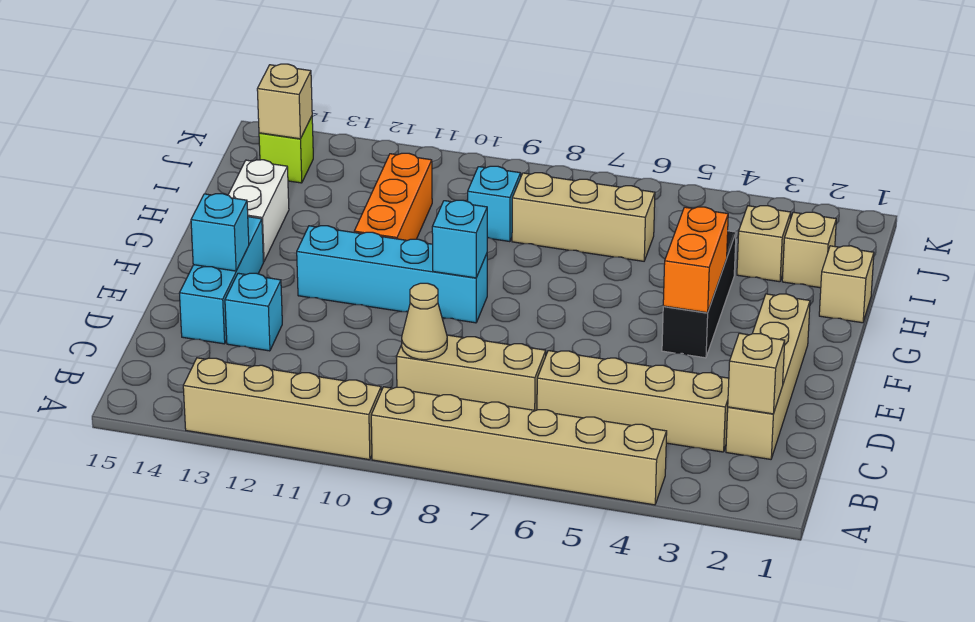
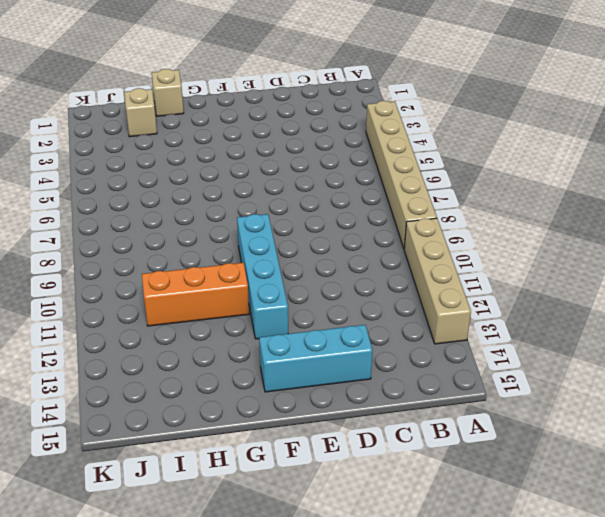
none -> tan 1x4 brick [726,294,810,459]
none -> tan 1x4 brick [537,351,729,452]
none -> tan 1x3 brick [396,335,546,411]

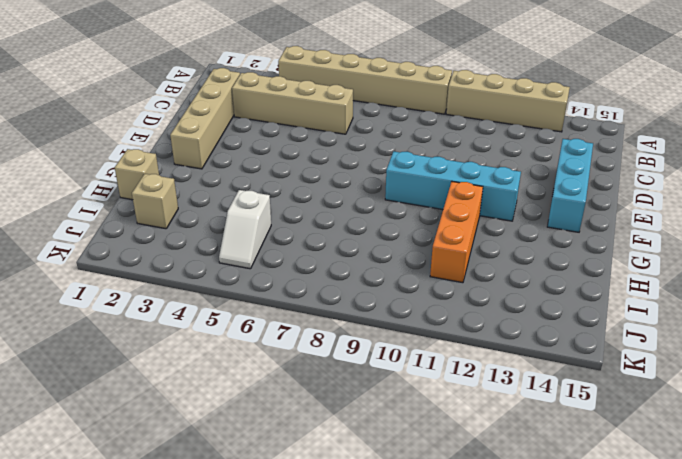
white 1x2 slope [219,190,271,269] -> none
none -> tan 1x3 brick [396,335,546,411]
none -> cyan 1x1 brick [225,273,282,351]
none -> black 1x3 brick [662,231,736,358]

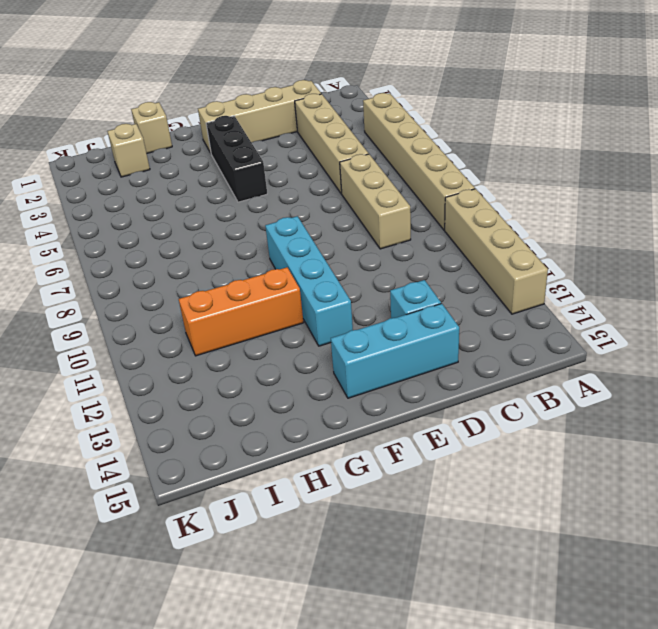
black 1x3 brick [206,116,267,202] -> black 1x3 brick turned to [662,231,736,358]
none -> white 1x2 brick [228,160,289,262]
none -> tan 1x1 brick [737,206,791,282]
none -> tan 1x3 brick [512,173,655,261]

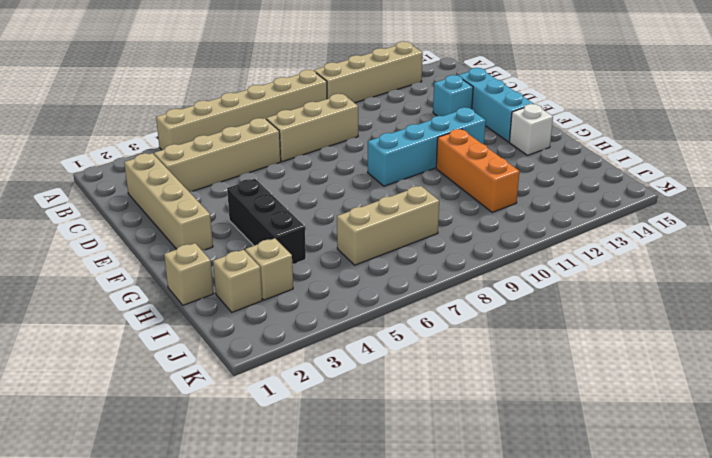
white 1x1 brick [509,104,553,155] -> white 1x2 brick [228,160,289,262]
none -> cyan 1x1 brick [468,166,521,242]
none -> lime 1x1 brick [259,116,313,183]
none -> tan 1x1 brick [728,333,785,414]

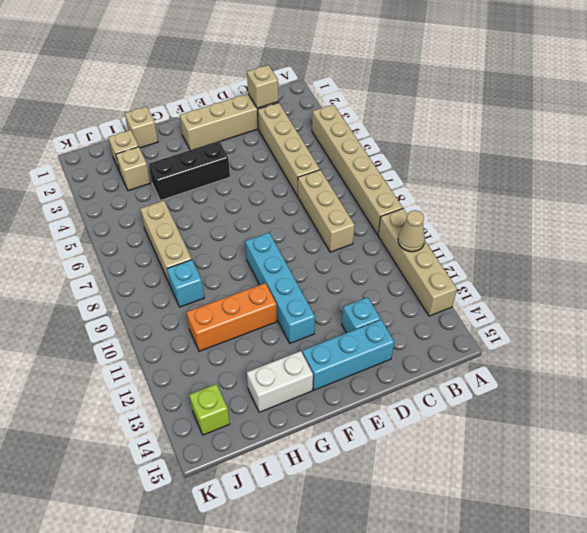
tan 1x1 cone [398,210,425,252] -> tan 1x1 cone moved to [402,283,447,360]
none -> cyan 1x1 brick [191,194,249,271]
none -> orange 1x2 brick [663,207,728,313]
none -> cyan 1x1 brick [432,200,487,278]

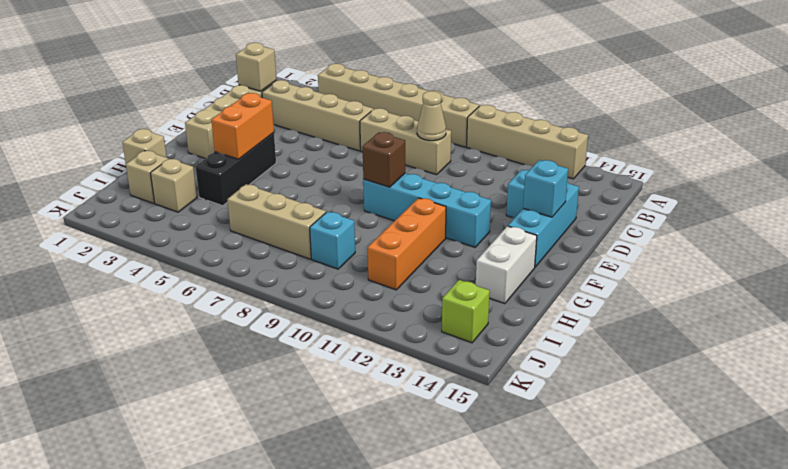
brown 1x1 brick [363,132,405,187] -> cyan 1x1 brick [432,200,487,278]
none -> tan 1x1 brick [257,64,312,139]

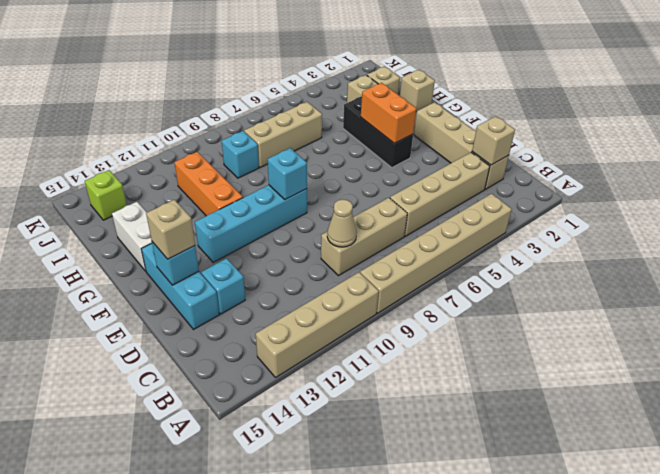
tan 1x1 brick [146,200,195,259] -> tan 1x1 brick moved to [257,64,312,139]

